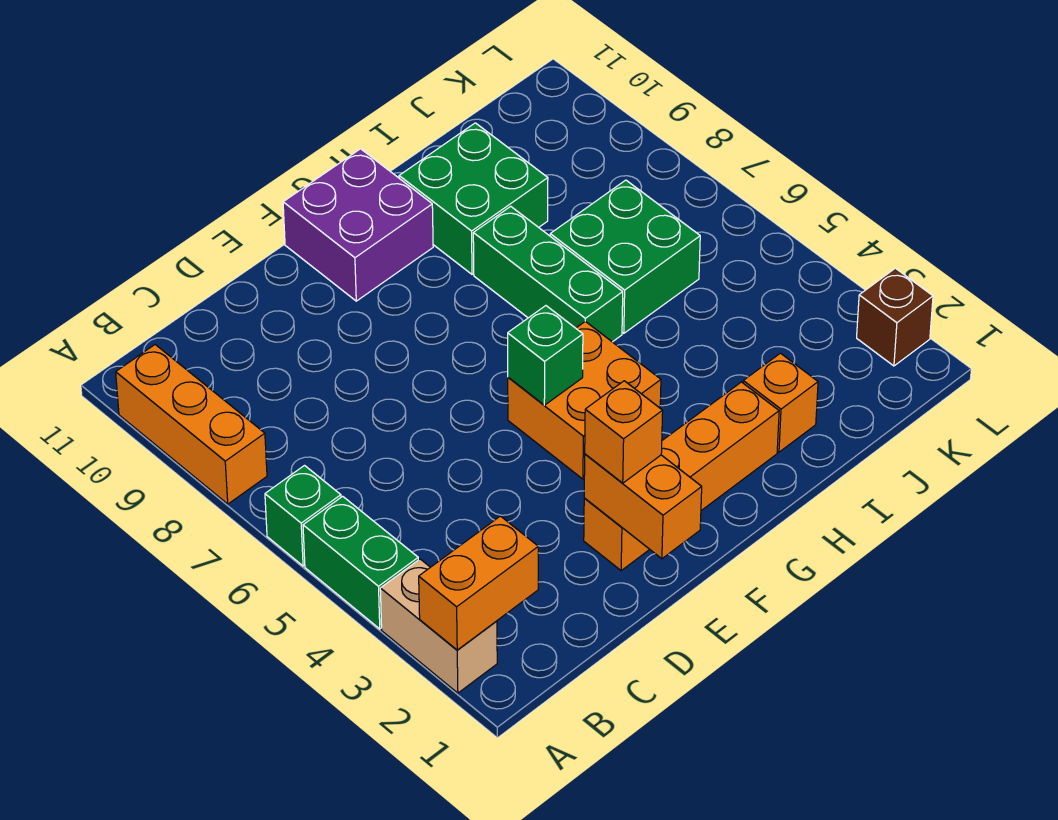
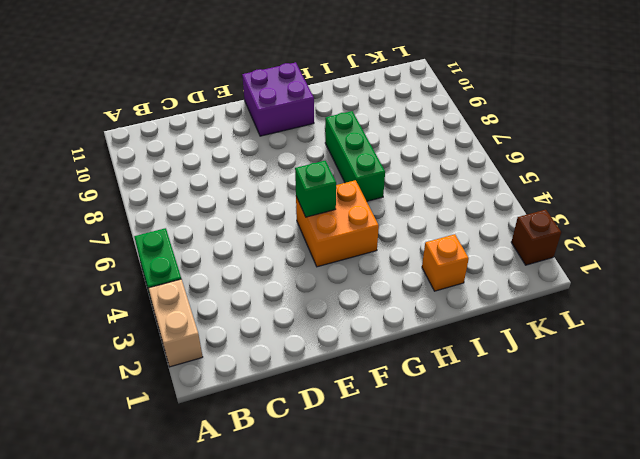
none -> green 1x1 brick [265,466,341,566]
none -> orange 1x3 brick [116,345,267,504]
none -> orange 1x4 brick [584,382,779,571]

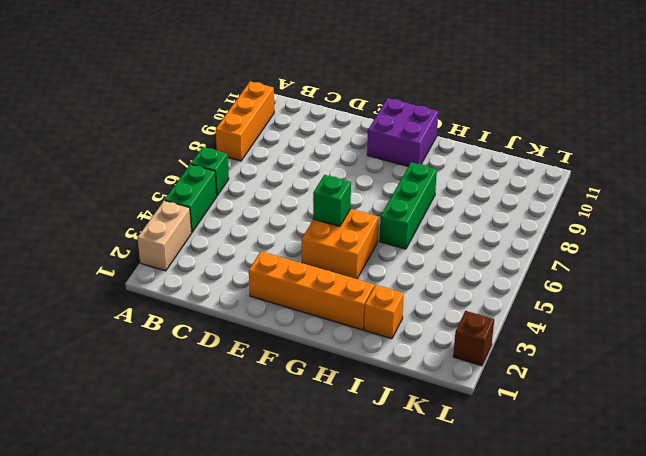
none -> green 2x2 brick [399,123,548,274]
none -> green 2x2 brick [550,180,700,333]
none -> orange 1x2 brick [419,516,538,650]

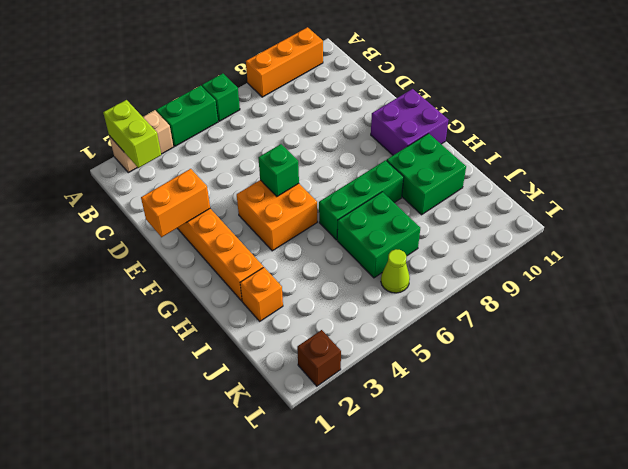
lime 1x2 brick [103,100,161,168] -> orange 1x2 brick [419,516,538,650]
lime 1x1 cone [381,249,410,293] -> none
none -> orange 1x1 brick [585,381,663,483]

